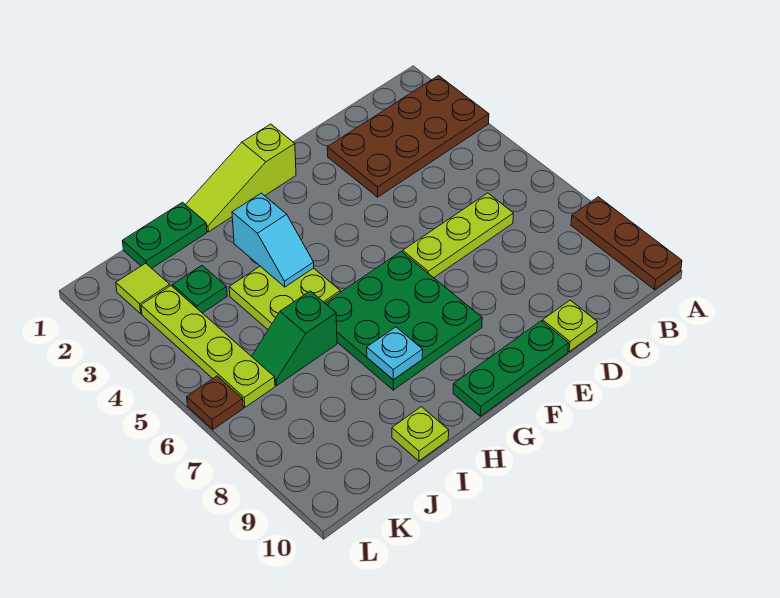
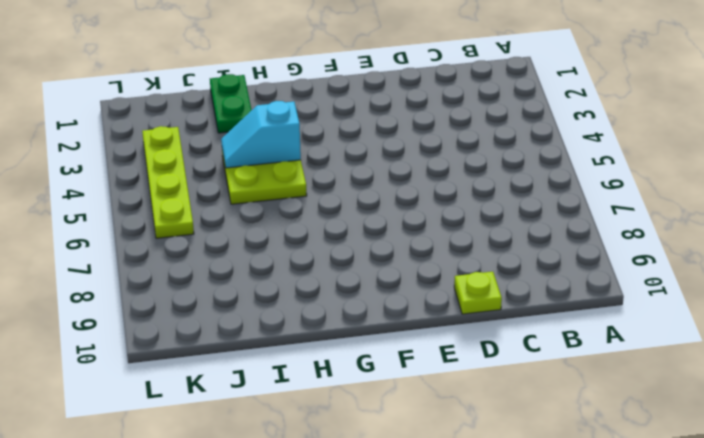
cyan 1x2 slope [221,101,301,168] -> cyan 1x2 slope turned to [232,193,314,287]
green 1x2 plate [210,74,251,133] -> green 1x2 plate turned to [123,202,207,268]
none -> brown 2x4 plate [327,76,489,197]
none -> brown 1x3 plate [571,197,682,290]
none -> lime 1x3 plate [403,193,514,278]

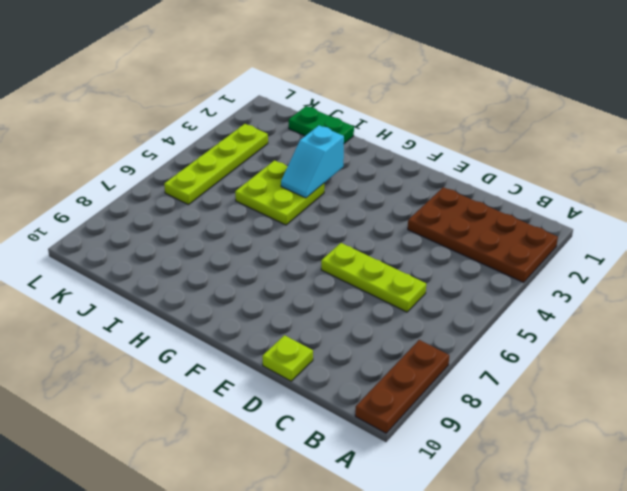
none -> green 1x3 plate [453,321,569,416]
none -> lime 1x3 slope [185,124,296,232]
none -> green 3x3 plate [325,252,482,390]

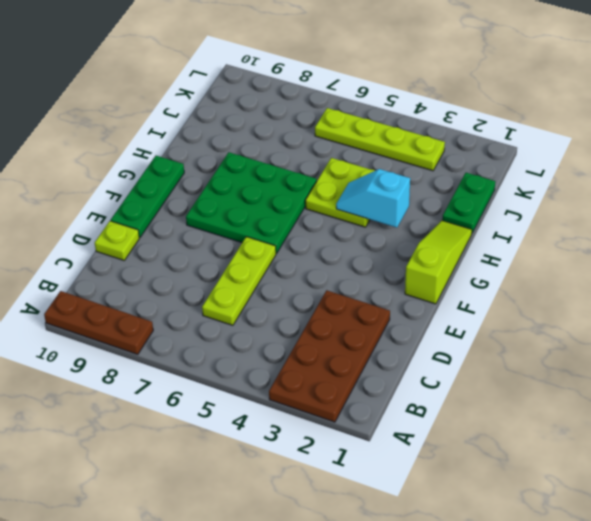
none -> green 1x2 slope [252,291,337,386]
none -> lime 1x1 plate [392,407,449,461]
none -> green 1x1 plate [173,266,227,313]

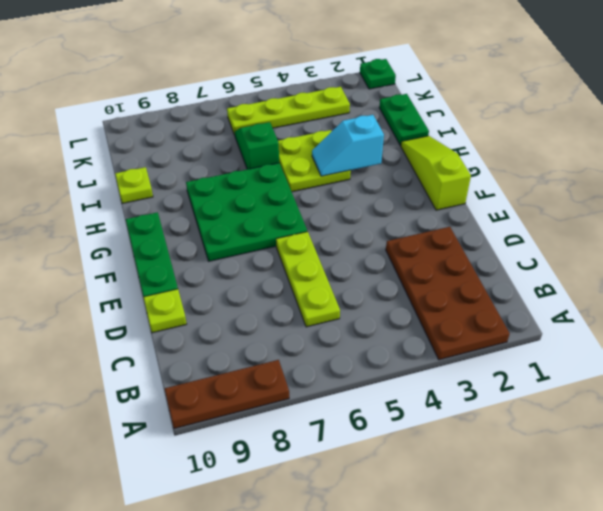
green 1x1 plate [360,59,396,89] -> green 1x1 plate moved to [173,266,227,313]
none -> lime 1x1 tile [116,263,170,314]
none -> brown 1x1 plate [187,376,243,429]
none -> cyan 1x1 plate [367,327,423,380]

